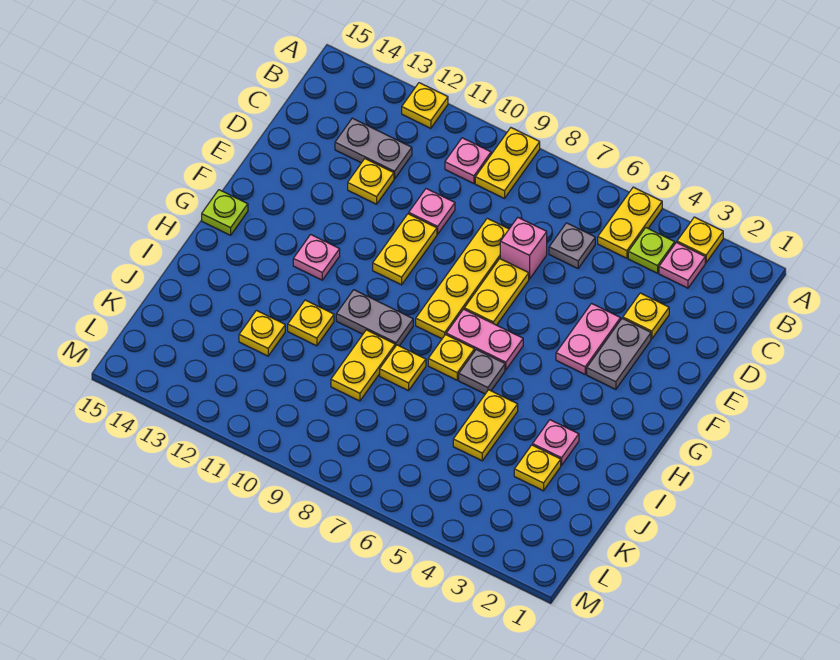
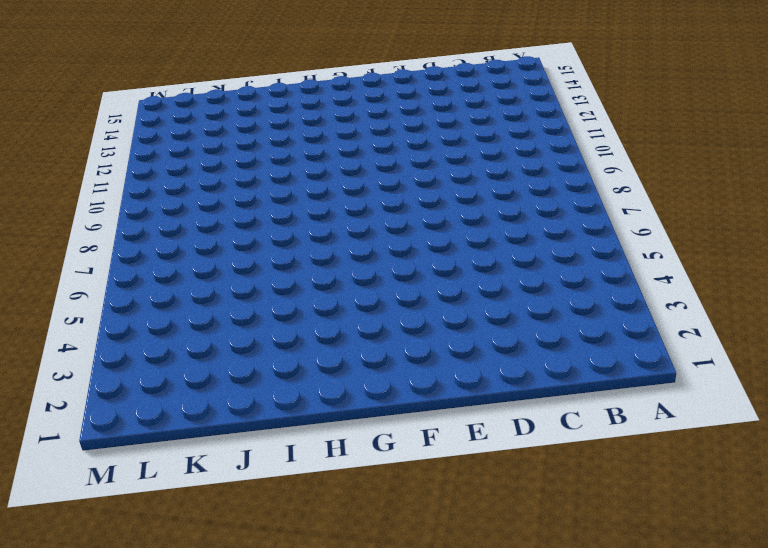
none -> yellow 1x1 plate [677,217,723,263]
none -> yellow 1x2 plate [598,187,662,258]
none -> yellow 1x2 plate [475,128,540,198]
none -> yellow 1x1 plate [402,83,448,128]

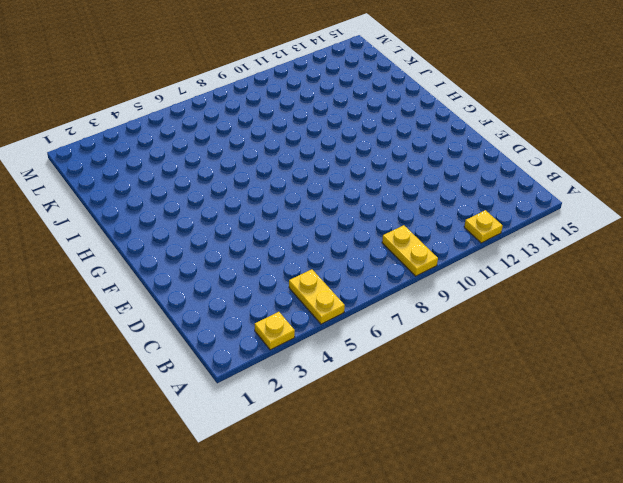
none -> pink 1x1 plate [659,242,705,288]
none -> lime 1x1 plate [628,228,675,273]
none -> pink 1x1 plate [445,138,491,184]
none -> grey 1x1 plate [549,223,595,268]

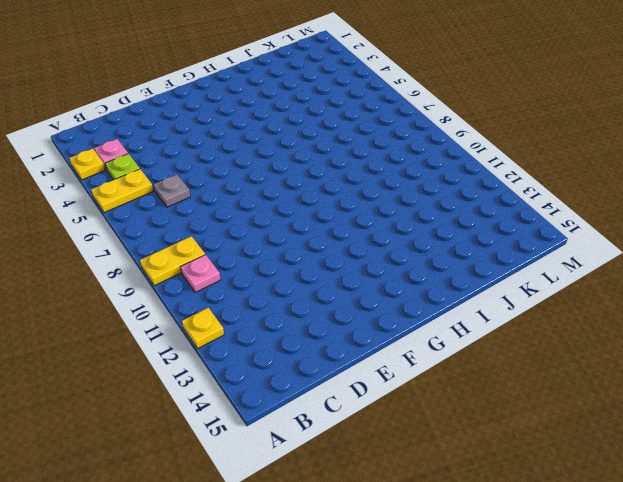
none -> grey 1x2 plate [335,118,412,179]
none -> yellow 1x1 plate [623,293,669,339]
none -> pink 1x1 brick [500,218,547,279]
none -> yellow 1x4 plate [416,218,509,339]

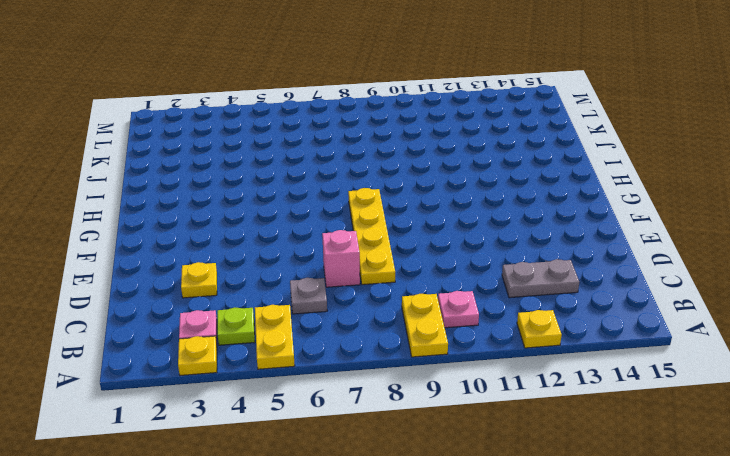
none -> pink 1x1 plate [409,189,455,234]
none -> yellow 1x1 plate [348,159,394,204]
none -> grey 1x2 plate [587,319,651,389]
none -> pink 1x2 plate [556,304,621,374]

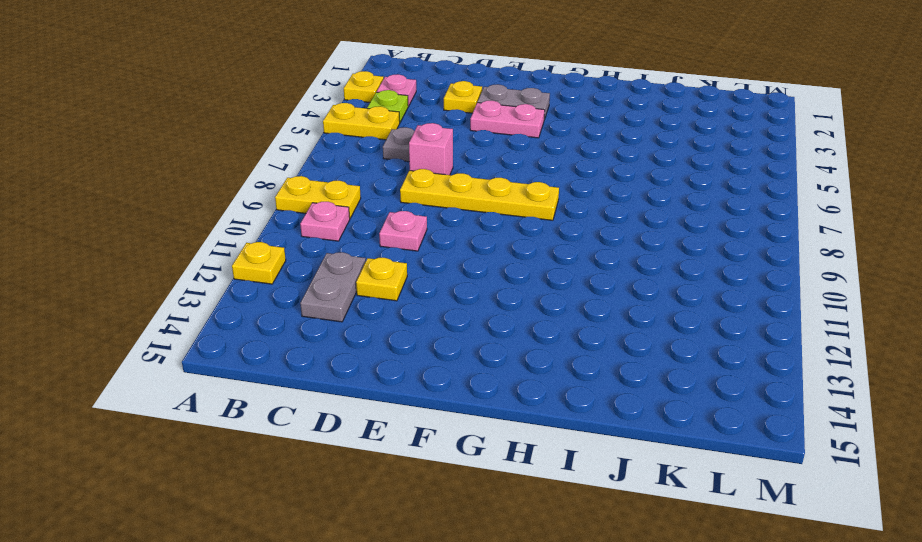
none -> yellow 1x2 plate [464,259,529,325]
none -> yellow 1x2 plate [373,214,437,285]
none -> pink 1x2 plate [446,309,523,370]
none -> pink 1x1 plate [293,235,340,280]

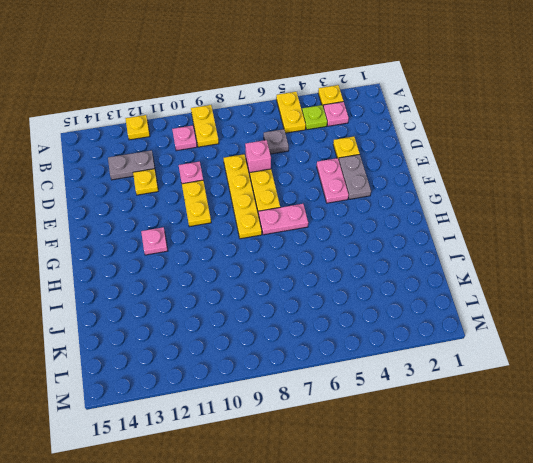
none -> lime 1x1 plate [202,190,248,235]
none -> grey 1x1 plate [459,350,505,394]
none -> yellow 1x1 plate [428,335,475,380]
none -> grey 1x2 plate [336,290,413,346]

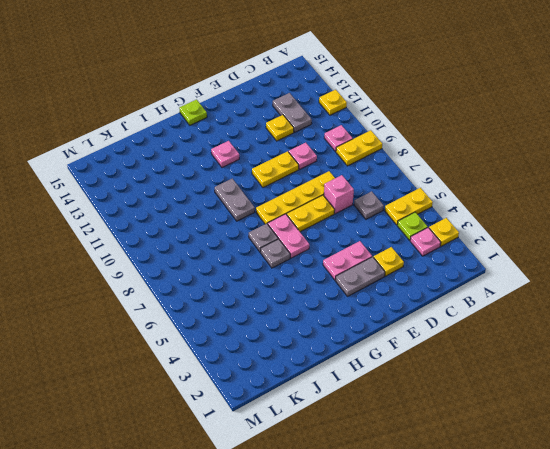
grey 1x1 plate [249,224,278,252] -> yellow 1x1 plate [428,335,475,380]
none -> pink 1x1 plate [533,420,579,465]
none -> yellow 1x2 plate [453,390,518,461]
none -> yellow 1x1 plate [380,345,426,391]
none -> yellow 1x2 plate [331,330,395,401]

